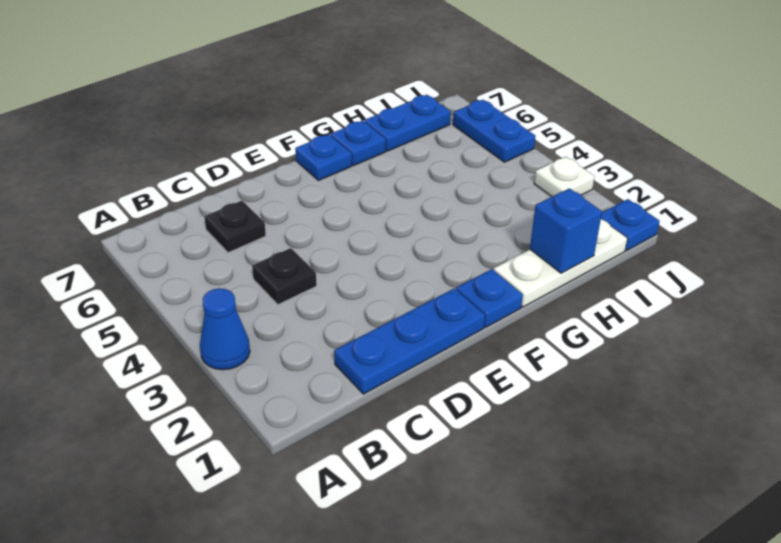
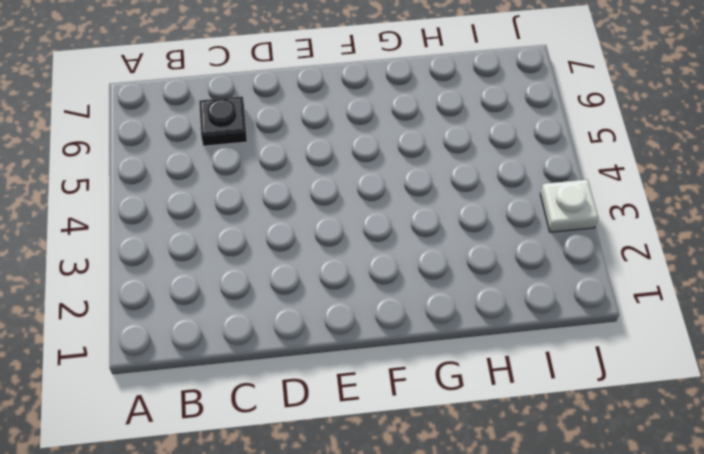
none -> blue 1x1 cone [200,288,250,370]
none -> blue 1x3 plate [334,288,485,394]
none -> black 1x1 plate [252,248,317,304]

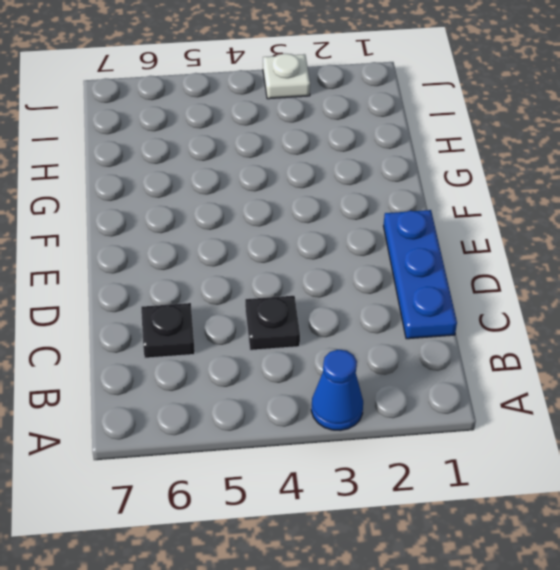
none -> blue 1x1 plate [456,269,523,327]
none -> blue 1x1 plate [295,134,352,180]
none -> white 1x3 plate [494,219,627,307]

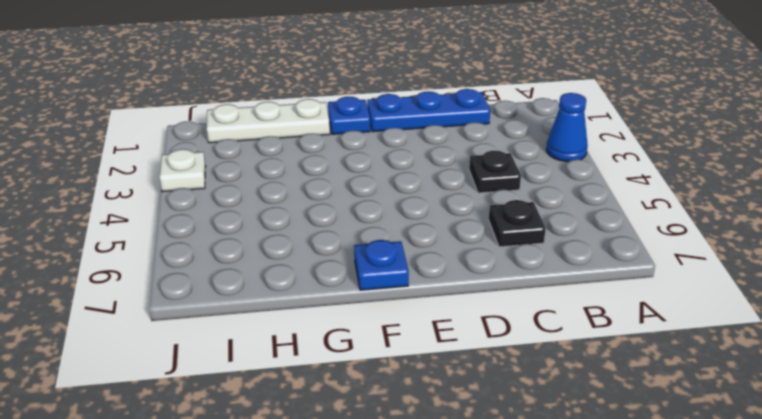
none -> blue 1x1 plate [330,121,386,166]
none -> blue 1x2 plate [364,95,451,151]
none -> blue 1x1 plate [601,199,660,251]

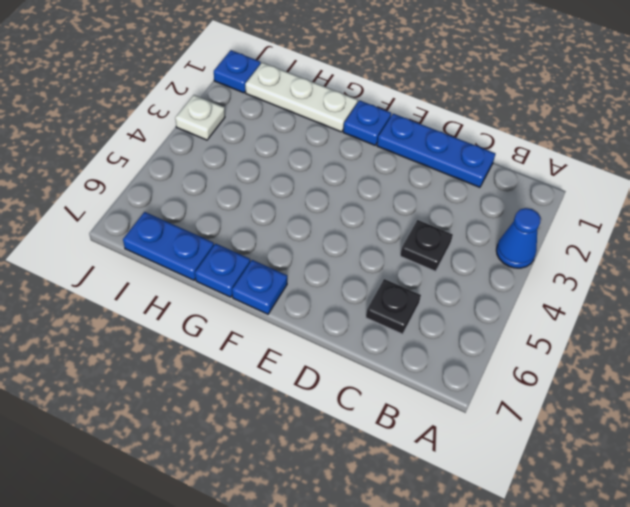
none -> blue 1x2 plate [453,100,535,162]
none -> blue 1x1 brick [530,188,602,273]

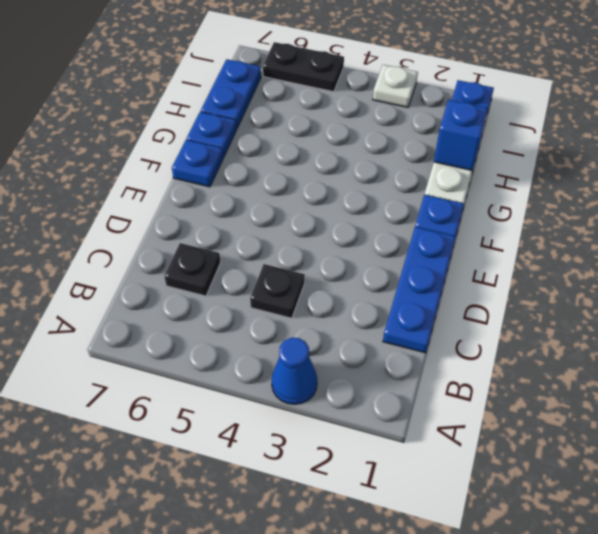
black 1x2 plate [263,42,344,92] -> blue 1x2 plate [453,100,535,162]

